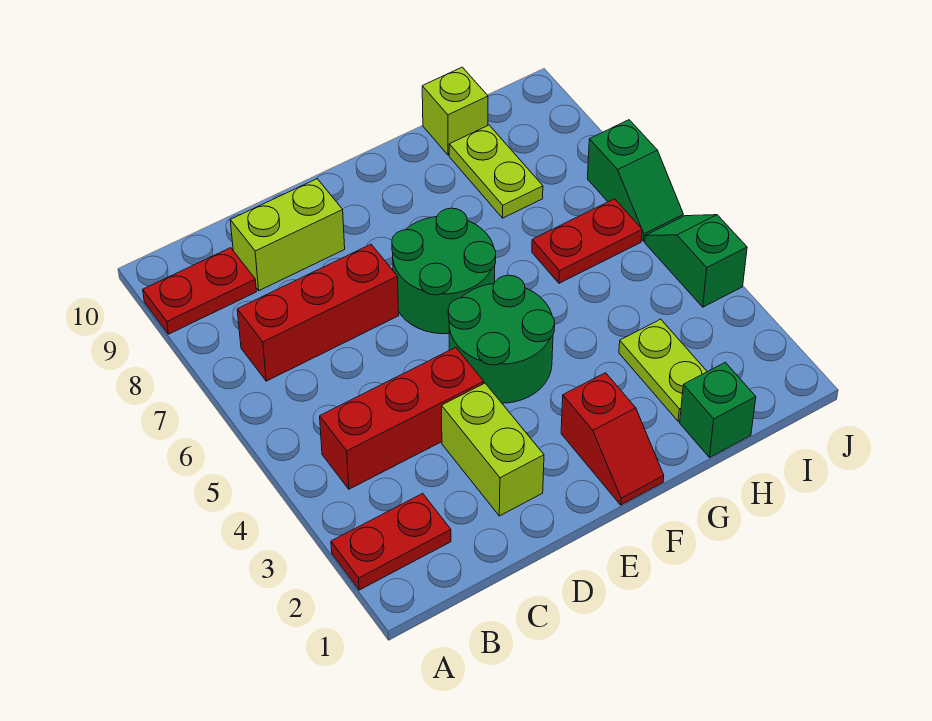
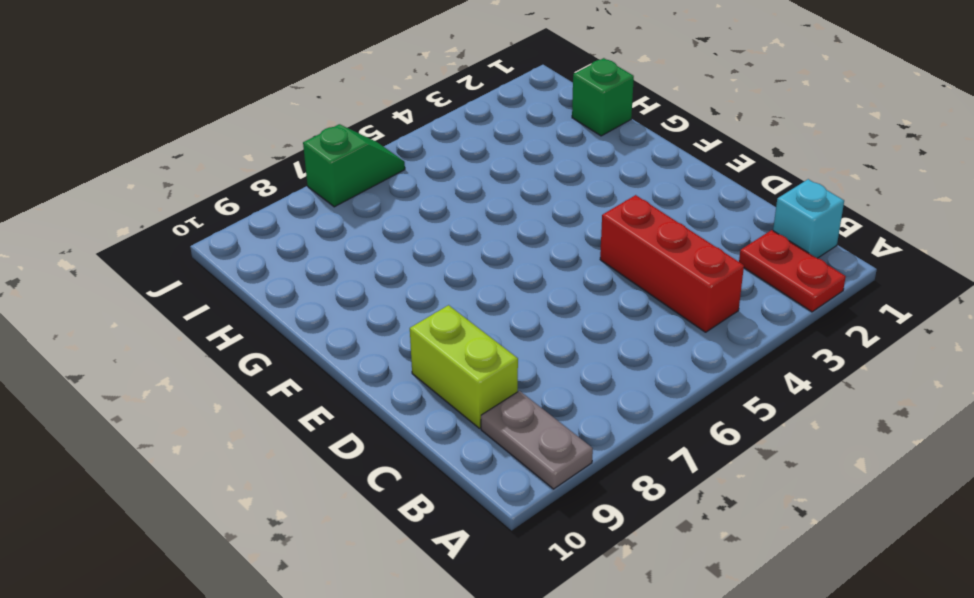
grey 1x2 plate [481,391,593,489] -> red 1x2 plate [143,248,256,334]
cyan 1x1 brick [773,179,844,258] -> none
none -> red 1x3 brick [237,244,399,381]
none -> lime 1x2 brick [442,383,544,516]
none -> green 2x2 round brick [448,275,555,403]

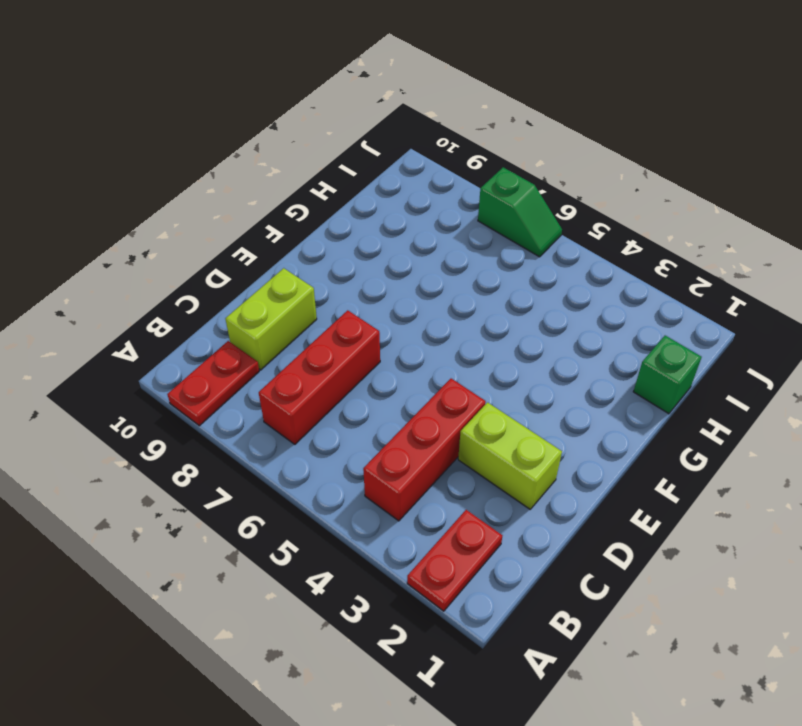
none -> green 2x2 round brick [448,275,555,403]
none -> green 2x2 round brick [392,208,496,334]
none -> red 1x2 slope [561,373,664,505]

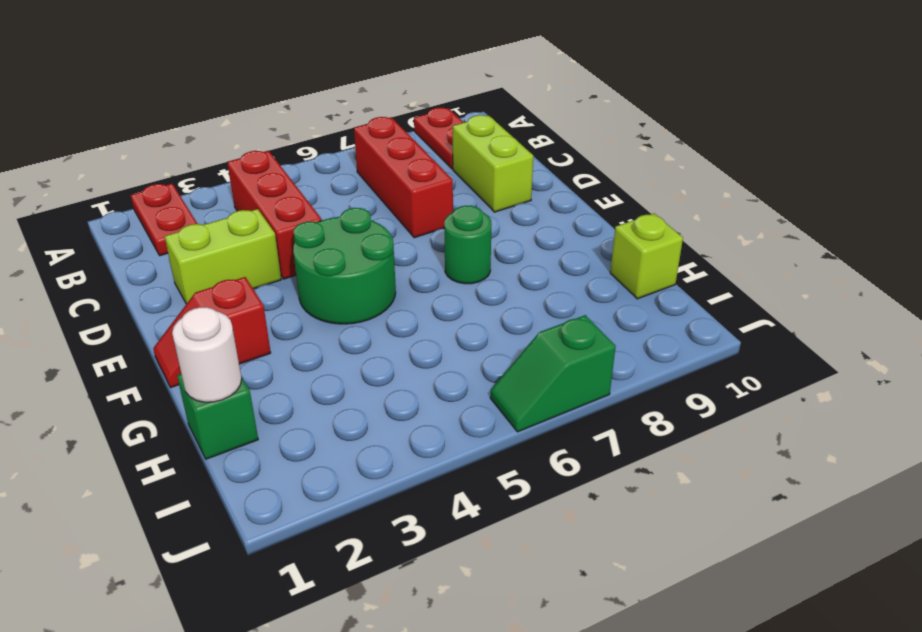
green 1x1 round brick [444,206,491,284] -> green 2x2 round brick [392,208,496,334]
white 1x1 round brick [172,307,242,402] -> none
none -> lime 1x2 plate [619,319,707,421]
none -> red 1x2 plate [532,199,642,283]
none -> lime 1x2 plate [449,125,543,218]

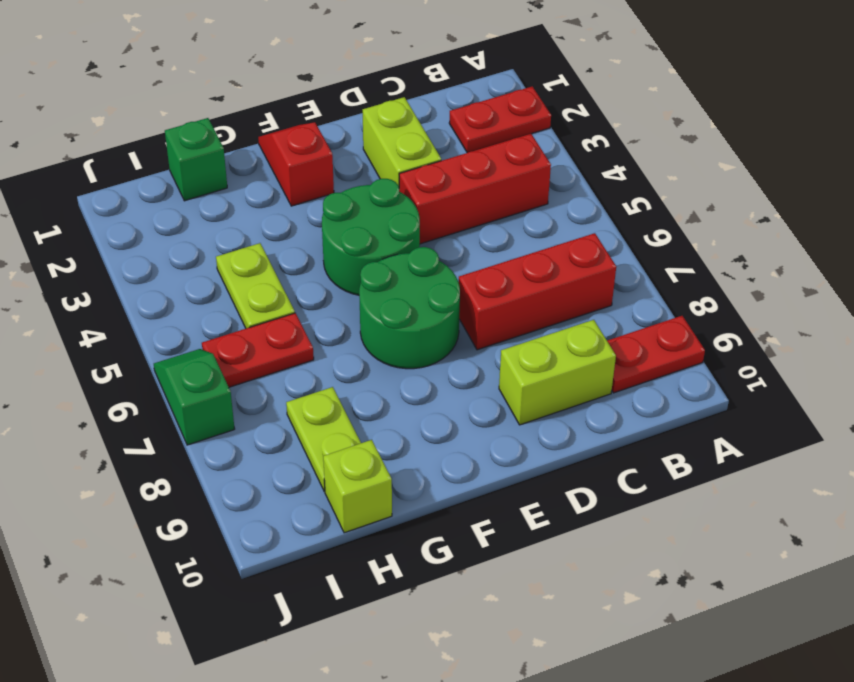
lime 1x2 plate [216,243,295,328] -> lime 1x2 plate moved to [619,319,707,421]
none -> green 1x2 slope [645,215,747,307]

